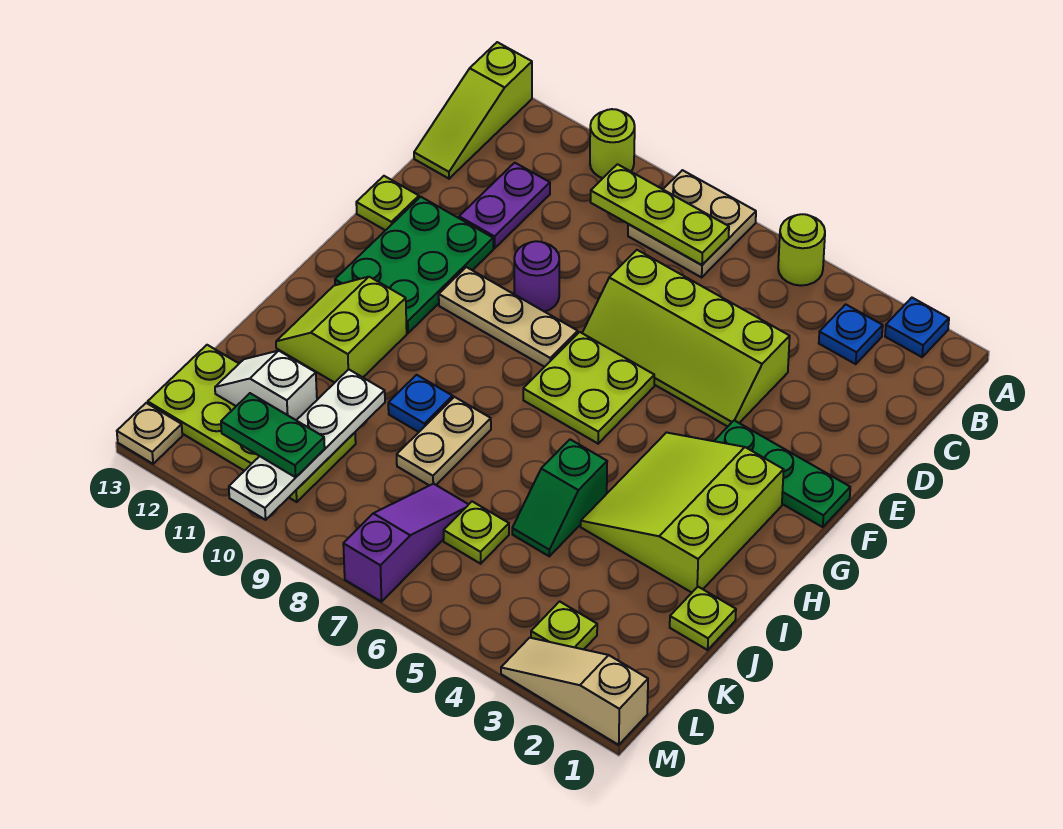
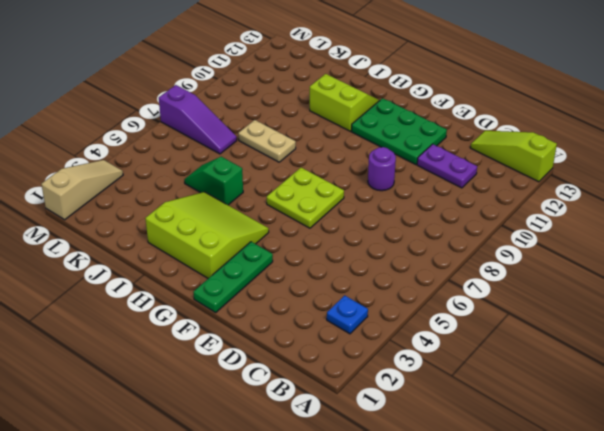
none -> blue 1x1 plate [885,298,949,357]
none -> lime 1x1 round brick [778,214,825,286]
none -> tan 2x2 plate [628,170,756,277]
none -> lime 1x1 round brick [590,109,635,178]

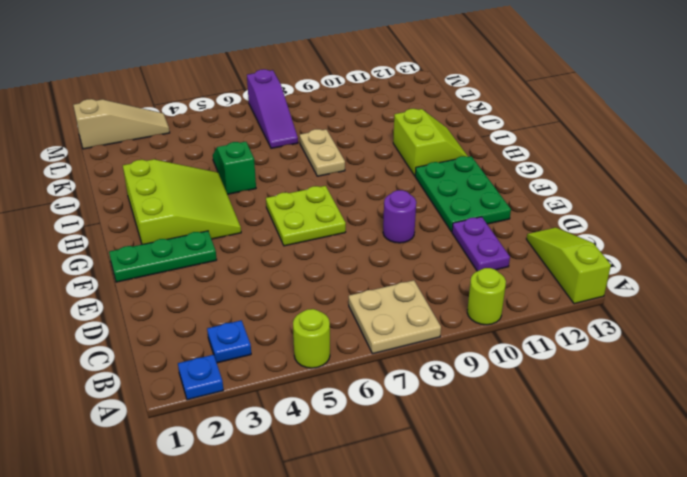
none -> lime 2x4 slope [582,250,790,427]
none -> lime 1x1 plate [356,176,419,230]
none -> tan 1x3 plate [439,267,578,367]
none -> blue 1x1 plate [388,375,453,432]

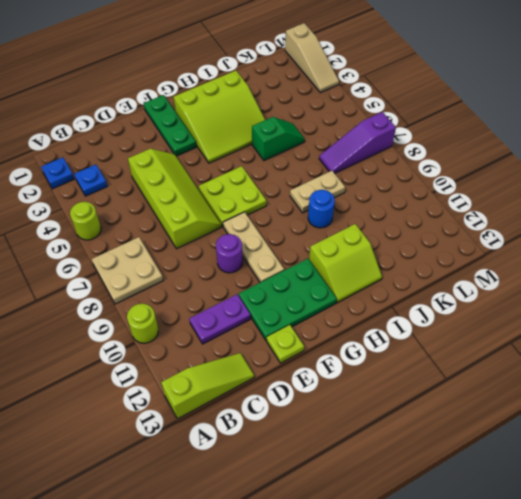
blue 1x1 round brick [308,190,335,228] -> blue 1x1 plate [388,375,453,432]
none -> lime 1x1 plate [670,587,736,650]
none -> lime 1x1 plate [444,502,509,564]
none -> lime 2x4 plate [148,345,356,502]
none -> lime 1x1 plate [531,601,597,649]

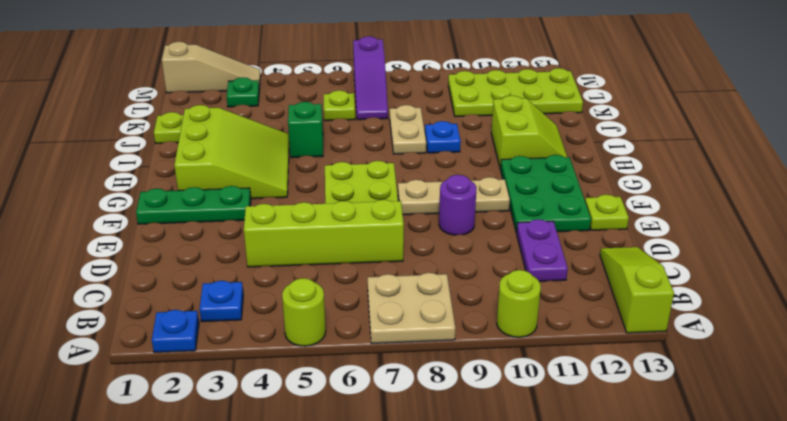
green 1x1 plate [226,77,259,107] -> lime 1x1 plate [531,601,597,649]
none -> tan 1x1 plate [117,403,182,464]
none -> lime 1x3 plate [590,164,729,265]
none -> white 1x4 plate [229,369,385,520]
none -> white 1x2 slope [215,351,317,420]

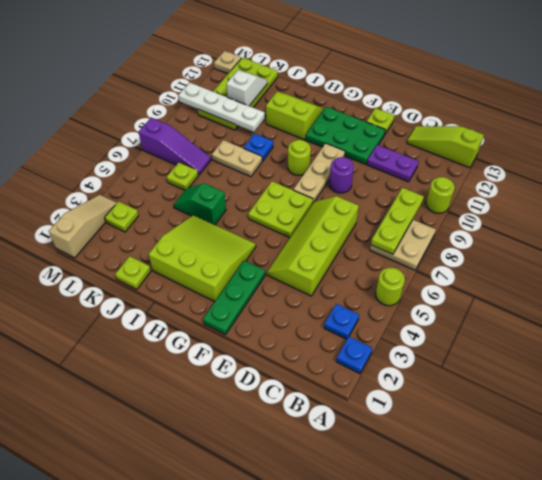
lime 1x1 round brick [288,140,311,175] -> none
none -> green 1x2 plate [221,393,325,477]

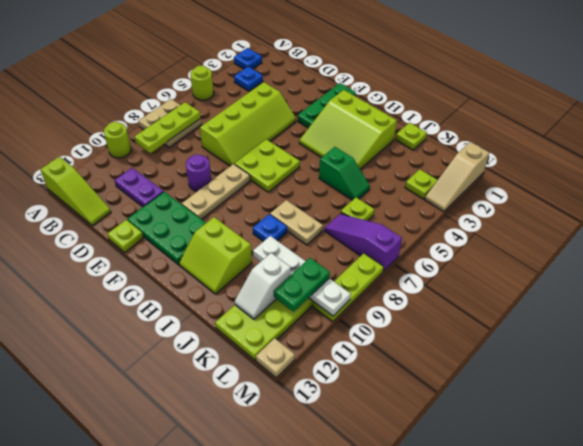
lime 1x3 plate [313,253,384,322] -> none

